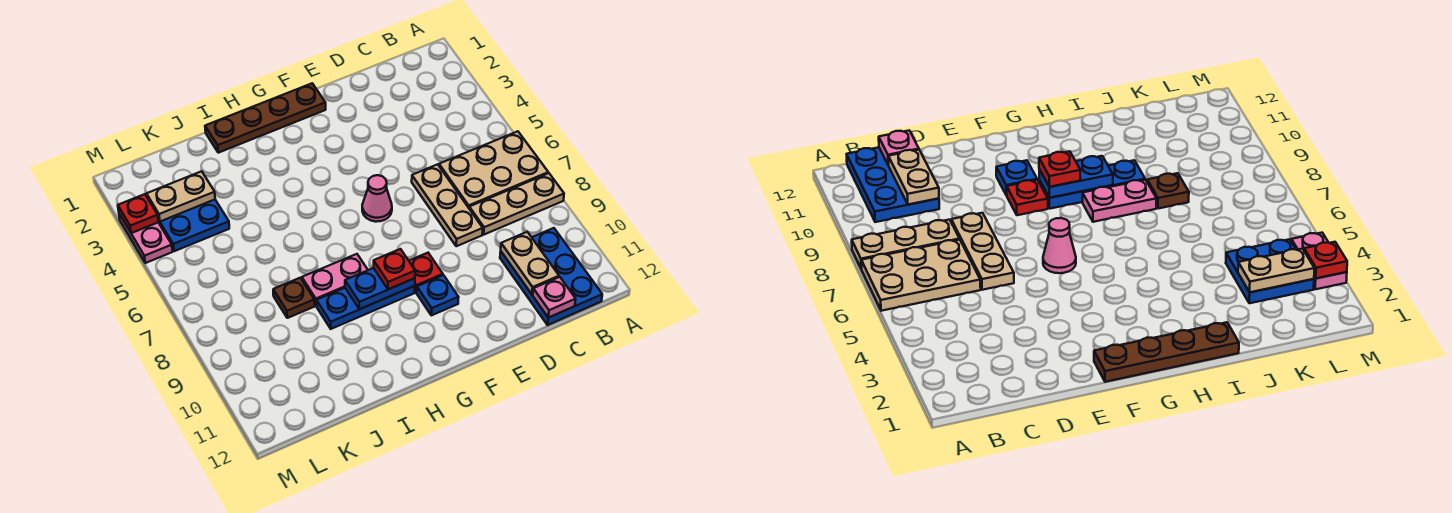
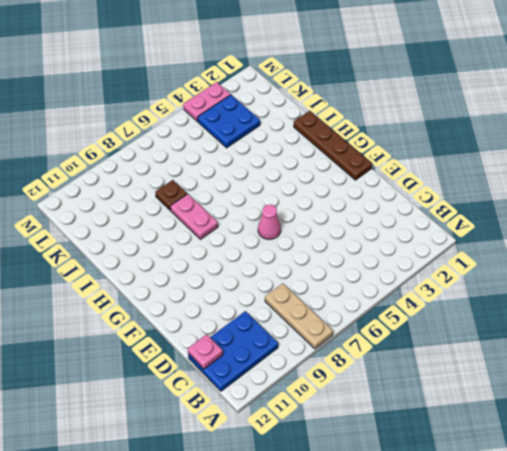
none -> tan 2x3 plate [439,131,548,208]
none -> tan 1x3 plate [412,164,483,246]
none -> red 1x1 plate [409,253,443,292]

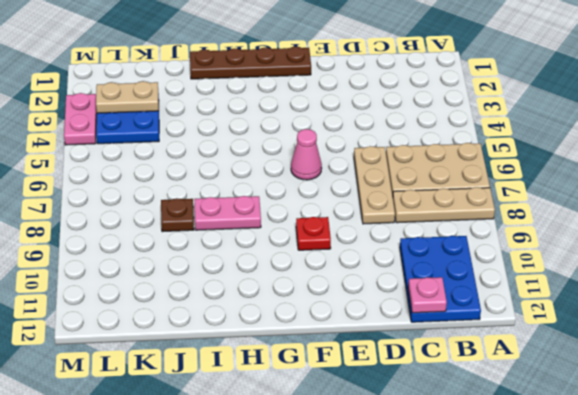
none -> blue 1x1 plate [417,275,459,315]
none -> blue 1x3 plate [316,286,415,329]
none -> tan 1x2 plate [501,232,559,294]

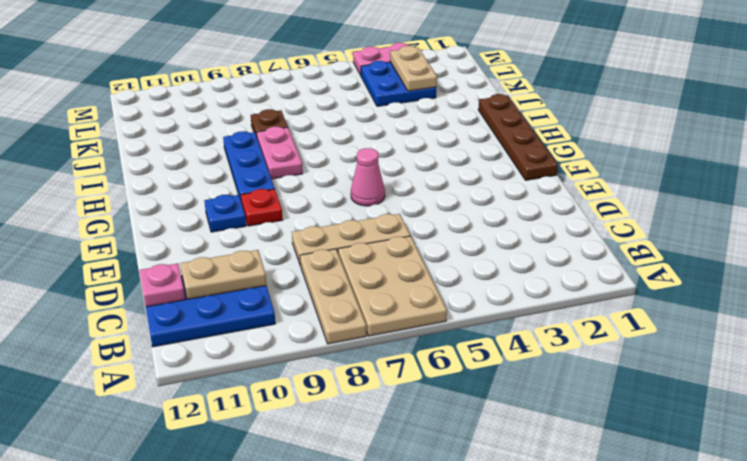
none -> blue 1x2 plate [345,268,415,309]
none -> red 1x1 plate [118,194,158,233]
none -> red 1x1 plate [374,249,415,289]

